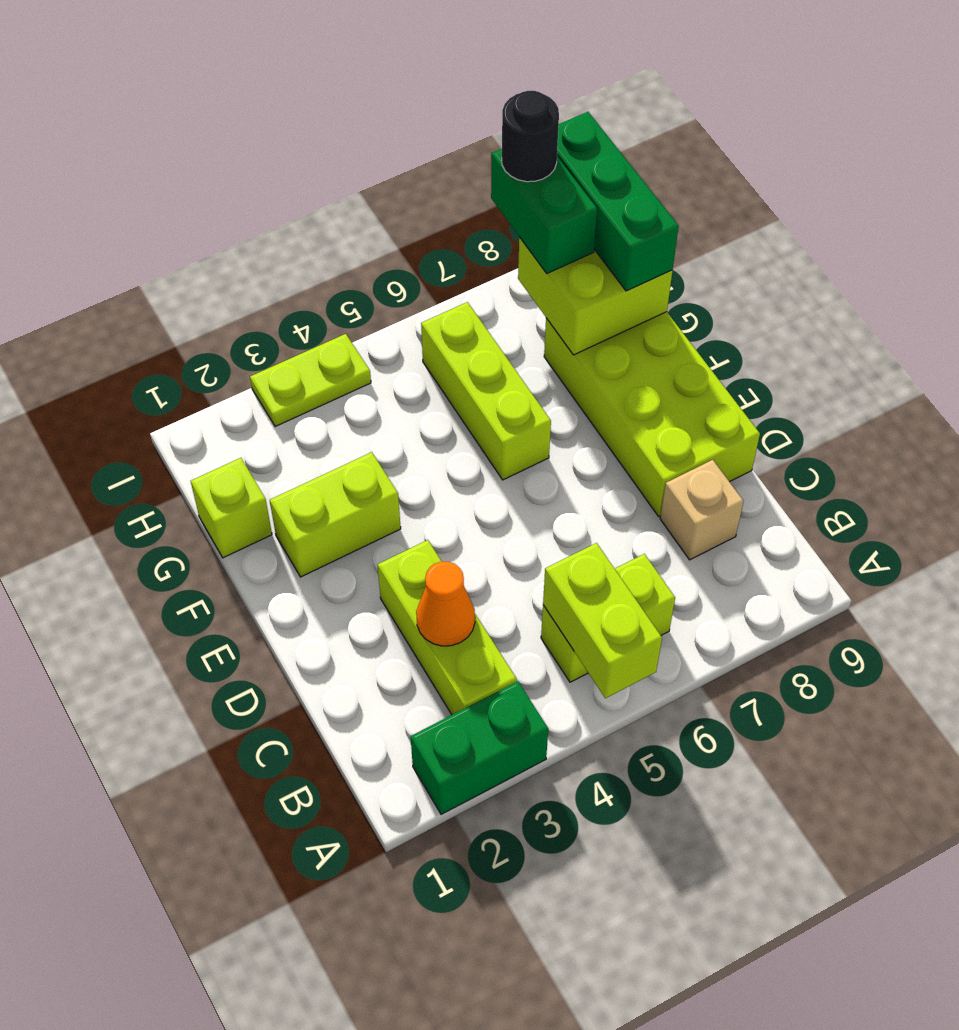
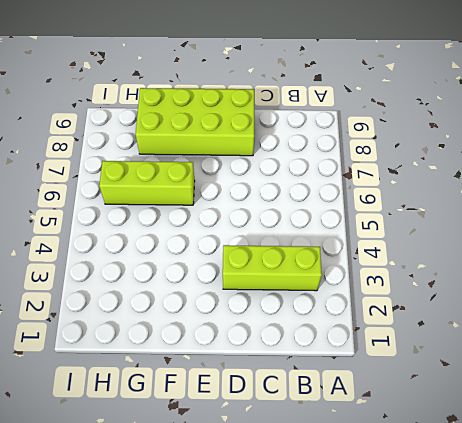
none -> green 1x2 brick [411,681,548,814]
none -> lime 1x2 brick [541,554,675,682]
none -> tan 1x1 brick [660,460,744,560]

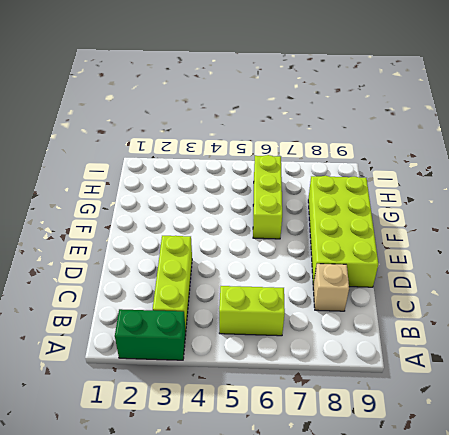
none -> lime 1x2 brick [270,452,401,577]
none -> lime 1x1 brick [191,458,272,558]
none -> lime 1x2 plate [250,334,371,427]

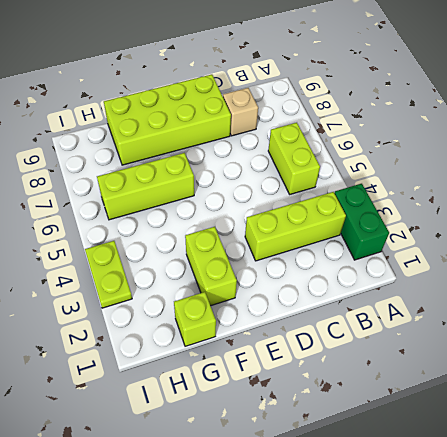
none -> lime 1x2 brick [543,543,662,698]
none -> orange 1x1 cone [416,562,475,646]
none -> lime 2x2 brick [518,237,673,355]

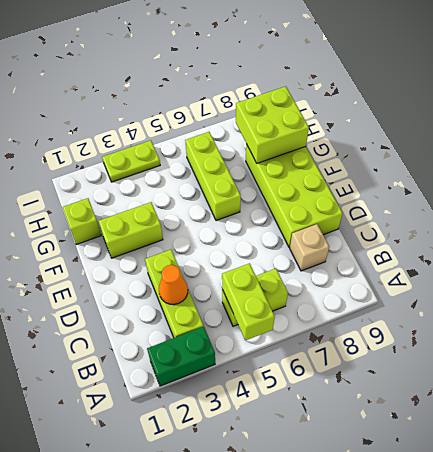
none -> green 1x3 brick [557,112,679,291]
none -> green 1x2 brick [491,149,597,273]
none -> black 1x1 round brick [502,91,559,182]

